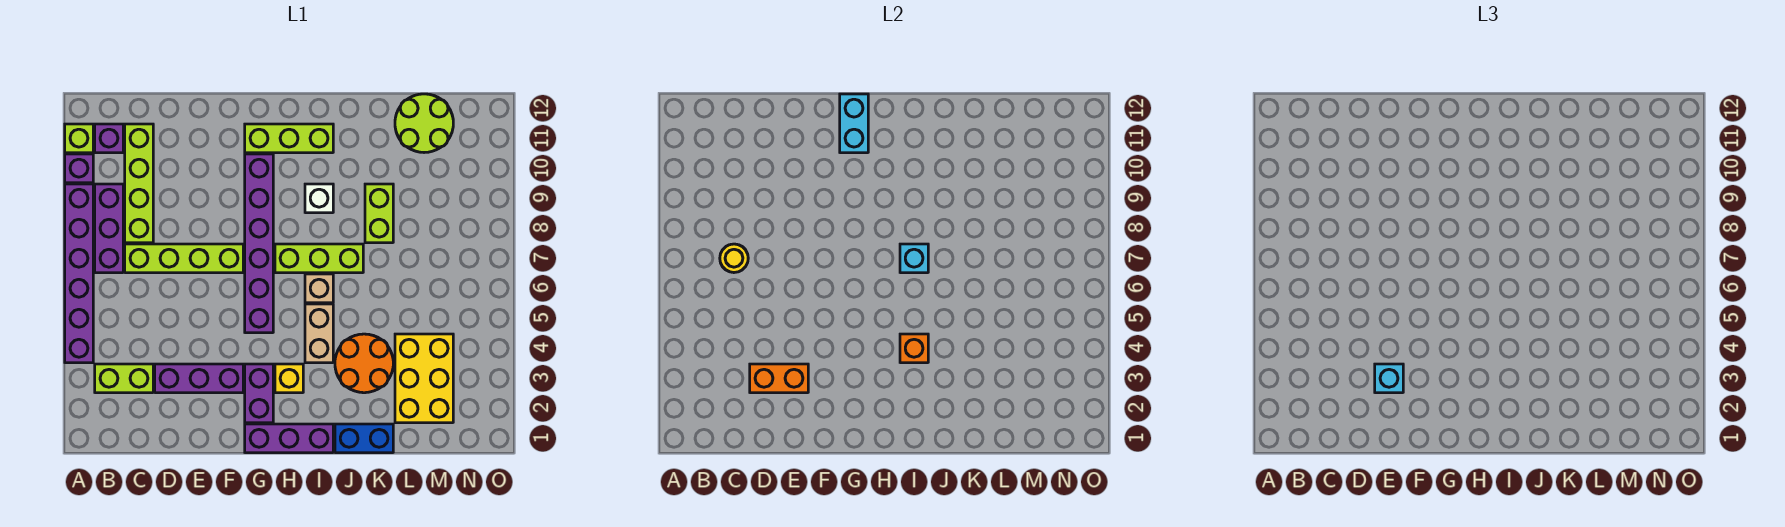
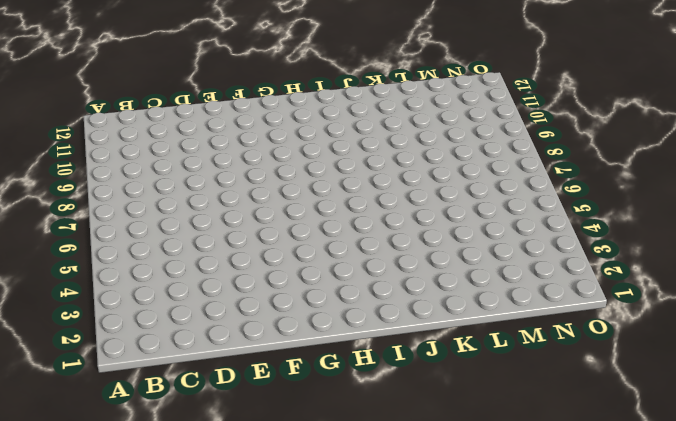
none -> purple 1x6 brick [65,184,93,363]
none -> purple 1x1 brick [65,154,93,183]
none -> lime 1x1 brick [65,124,93,153]

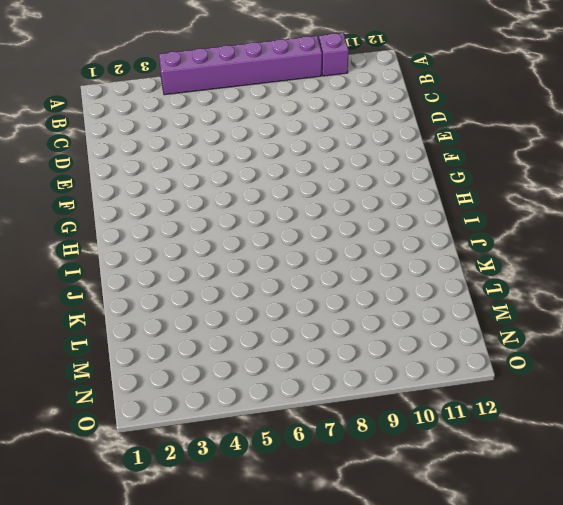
none -> lime 1x1 brick [65,124,93,153]
none -> lime 1x2 brick [95,364,153,393]
none -> purple 1x3 brick [95,184,123,273]

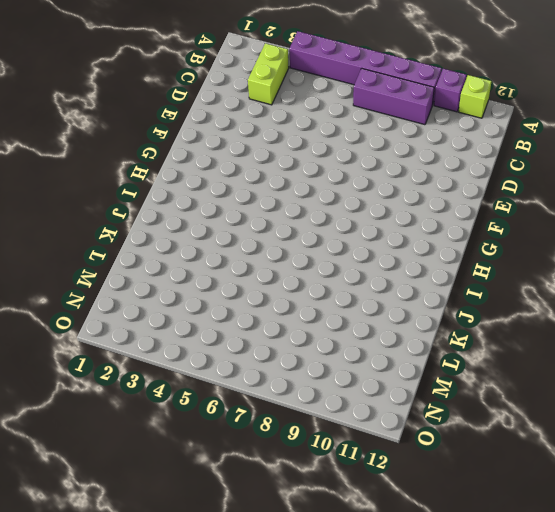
none -> purple 1x1 brick [95,124,123,153]
none -> lime 1x4 brick [125,244,243,273]
none -> lime 1x4 brick [125,124,153,243]

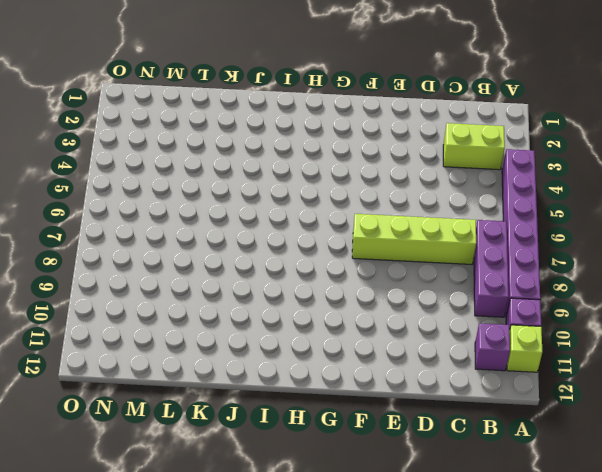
none -> lime 1x4 brick [125,124,153,243]
none -> purple 1x3 brick [155,364,243,393]
none -> purple 1x3 brick [245,424,333,453]

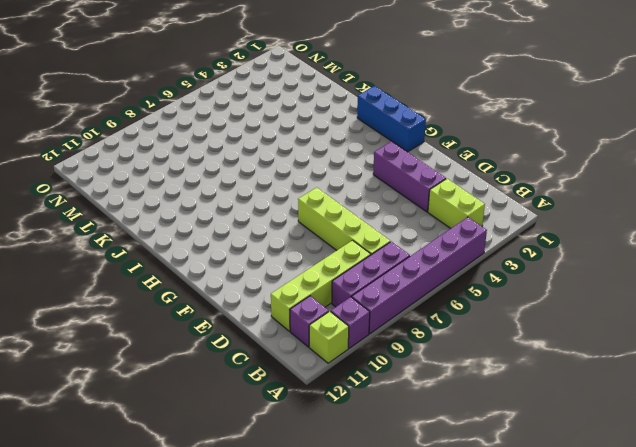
blue 1x3 brick [357,86,426,152] -> purple 1x3 brick [245,424,333,453]
none -> purple 1x2 brick [245,364,273,423]
none -> purple 1x6 brick [245,154,273,333]
none -> lime 1x3 brick [245,124,333,153]

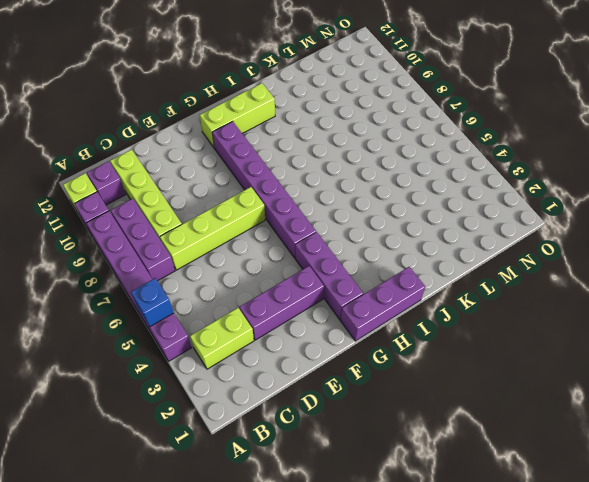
blue 1x1 brick [131,278,174,326] -> none
purple 1x3 brick [295,232,363,319] -> purple 1x2 brick [245,364,273,423]
none -> yellow 1x1 brick [275,364,303,393]
none -> lime 1x3 brick [275,244,363,273]
none -> tan 1x2 brick [305,304,333,363]

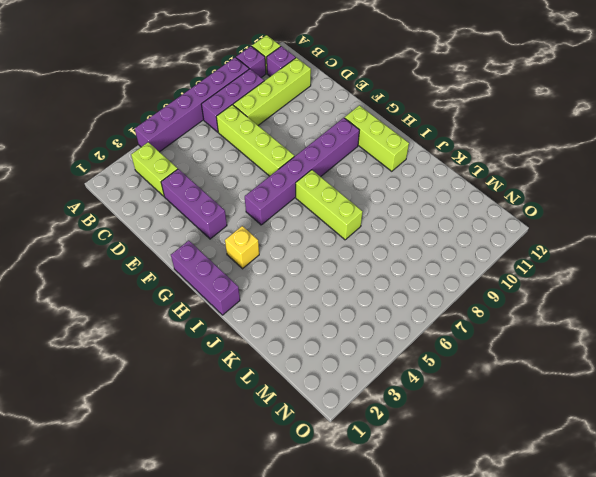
none -> purple 1x2 brick [245,364,273,423]
none -> tan 1x2 brick [305,304,333,363]
none -> tan 1x1 brick [305,274,333,303]

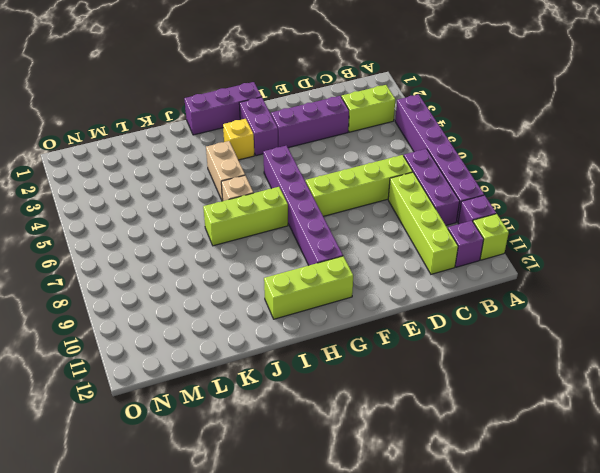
none -> white 1x1 brick [305,184,333,213]
none -> blue 1x2 brick [335,424,393,453]
none -> orange 2x2 round brick [335,334,393,393]

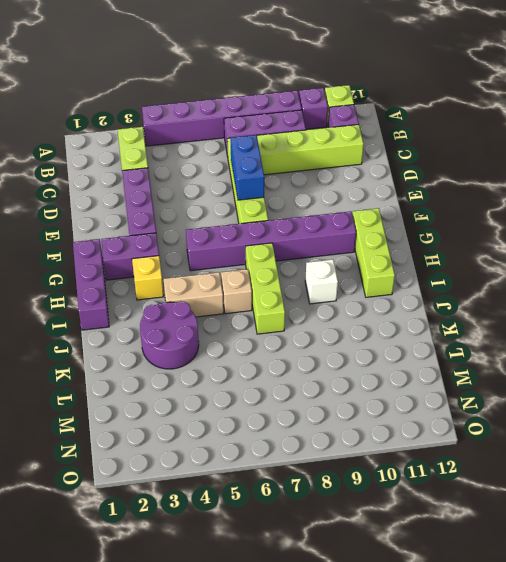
blue 1x2 brick [231,135,264,200] -> blue 1x2 brick moved to [335,424,393,453]
purple 2x2 round brick [140,301,199,369] -> orange 2x2 round brick [335,334,393,393]
none -> lime 1x2 brick [365,184,393,243]
none -> yellow 2x3 brick [395,334,453,423]
none -> lime 2x2 round brick [395,94,453,153]

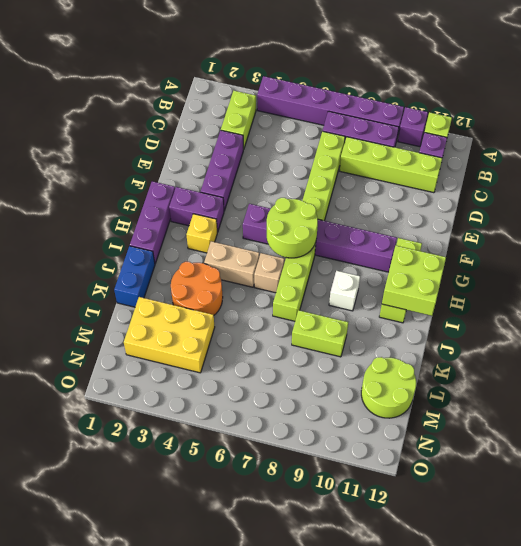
lime 2x2 round brick [267,198,318,258] -> none
lime 2x2 brick [382,245,446,316] -> none
none -> yellow 1x1 round brick [720,244,748,273]
none -> orange 1x2 brick [750,364,808,393]
none -> cyan 1x2 brick [840,94,868,153]

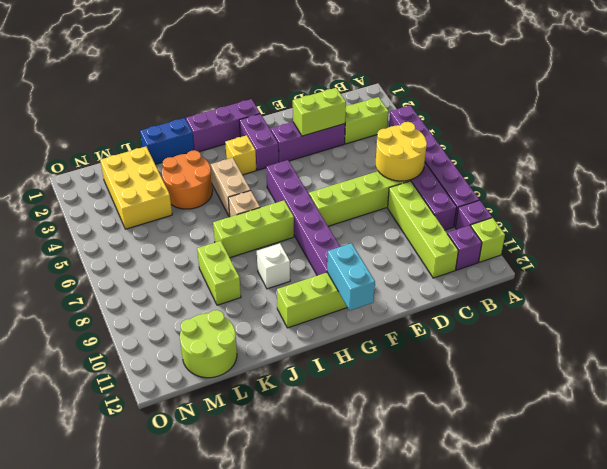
yellow 2x2 round brick [376,122,427,181] -> yellow 1x1 round brick [720,244,748,273]
lime 1x2 brick [293,88,346,136] -> orange 1x2 brick [750,364,808,393]
none -> orange 1x1 brick [900,334,928,363]
none -> cyan 1x1 brick [900,244,928,273]
none -> cyan 1x1 brick [1375,364,1403,393]

